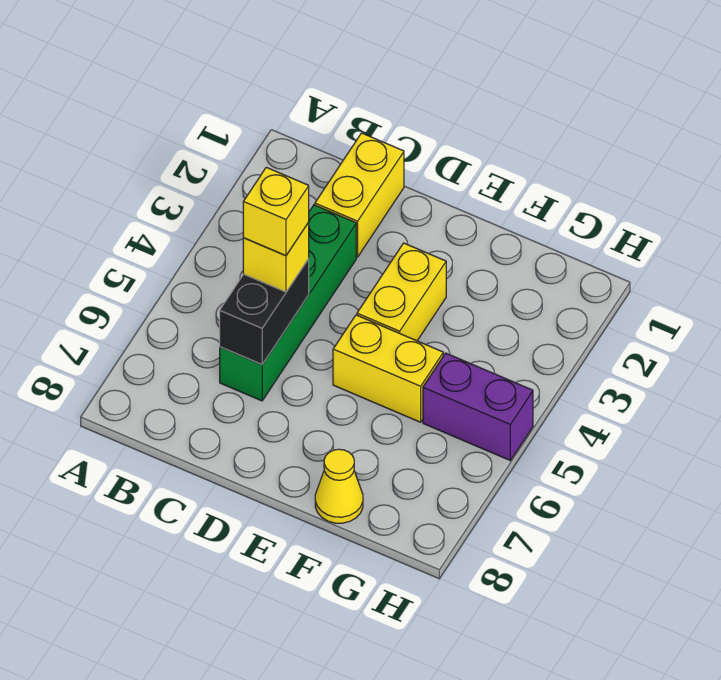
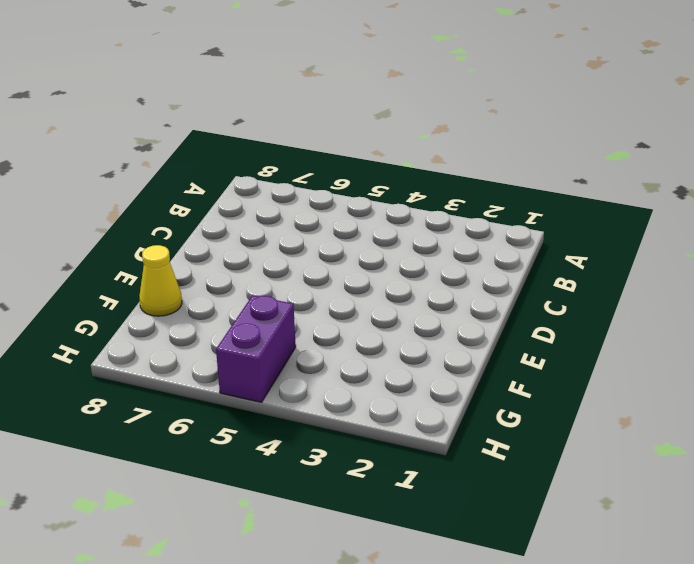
none -> yellow 1x2 brick [315,133,404,257]
none -> green 1x4 brick [220,205,356,401]

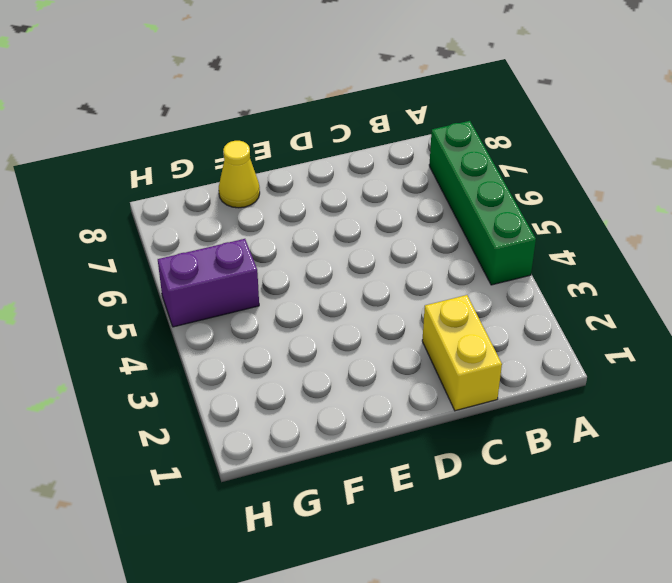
green 1x4 brick [429,121,536,285] -> green 1x4 brick moved to [220,205,356,401]
none -> yellow 1x2 brick [357,243,446,341]
none -> yellow 1x2 brick [333,315,443,422]

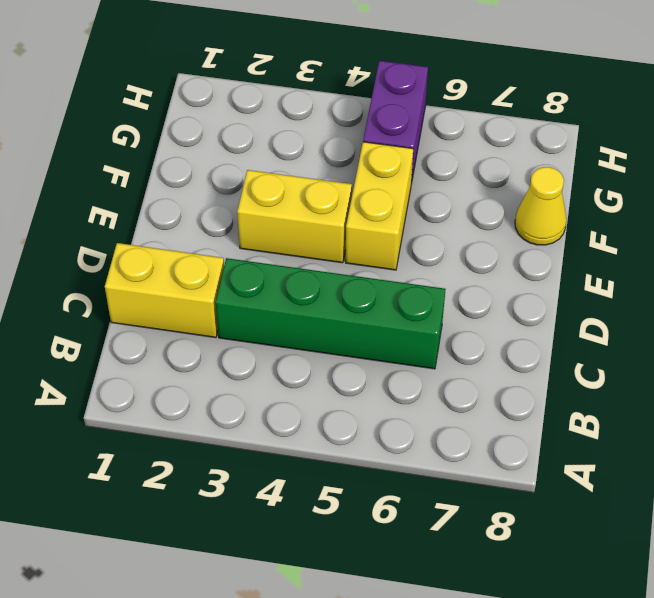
none -> black 1x2 brick [220,259,309,364]
none -> yellow 1x1 brick [243,222,309,292]

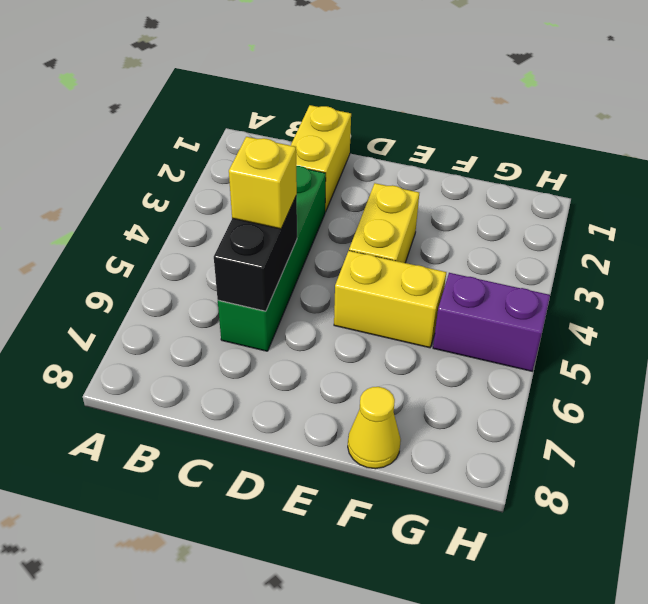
none -> yellow 1x1 brick [243,167,309,256]

